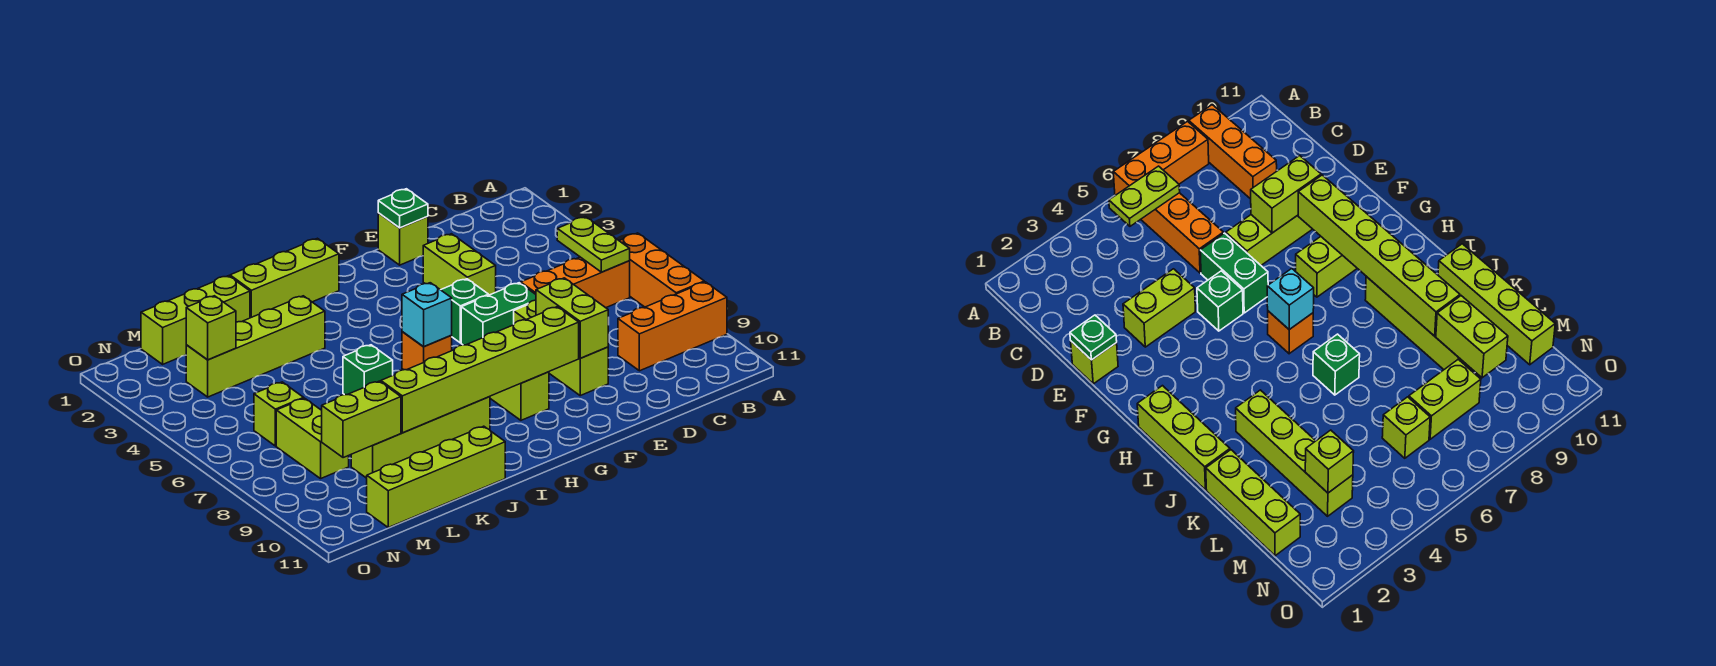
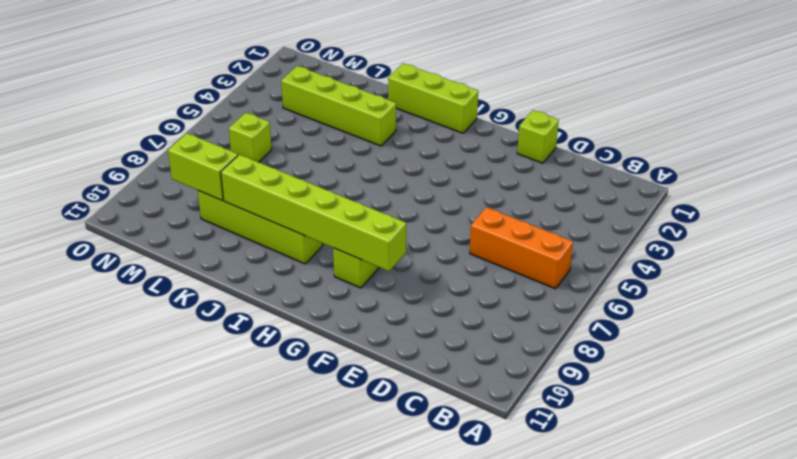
none -> orange 1x3 brick [620,233,704,307]
none -> orange 1x3 brick [618,282,727,371]
none -> lime 1x2 brick [423,234,496,295]

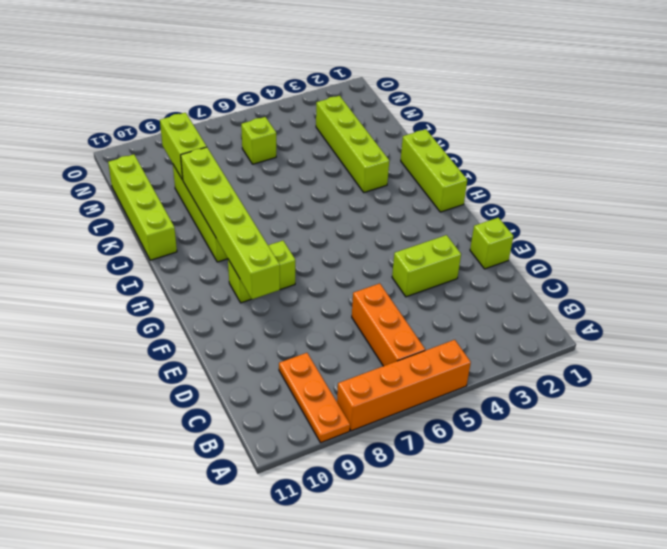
orange 1x4 brick [337,340,471,431] -> orange 1x3 brick [620,233,704,307]
orange 1x3 plate [279,353,350,443] -> orange 1x3 brick [618,282,727,371]
none -> green 1x2 brick [461,283,536,345]
none -> lime 1x3 brick [514,300,608,396]
none -> green 1x1 brick [441,279,489,343]

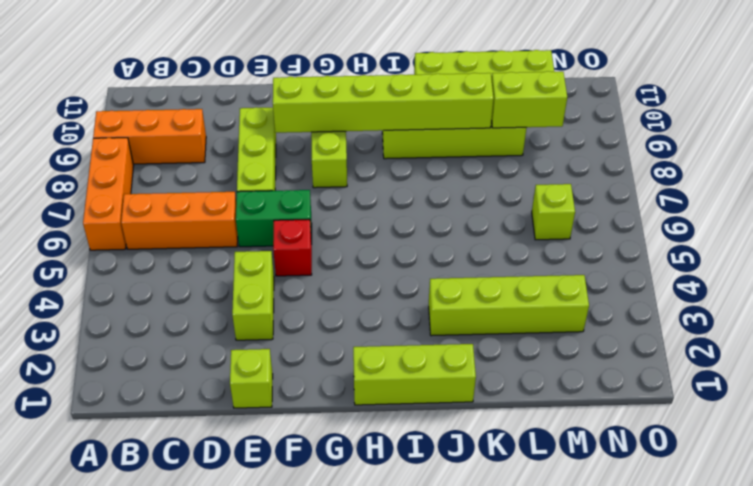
red 1x1 brick [273,219,312,276] -> green 1x1 brick [441,279,489,343]
none -> orange 1x1 brick [402,332,452,370]
none -> green 1x1 brick [343,345,393,395]
none -> lime 1x3 brick [141,276,250,364]

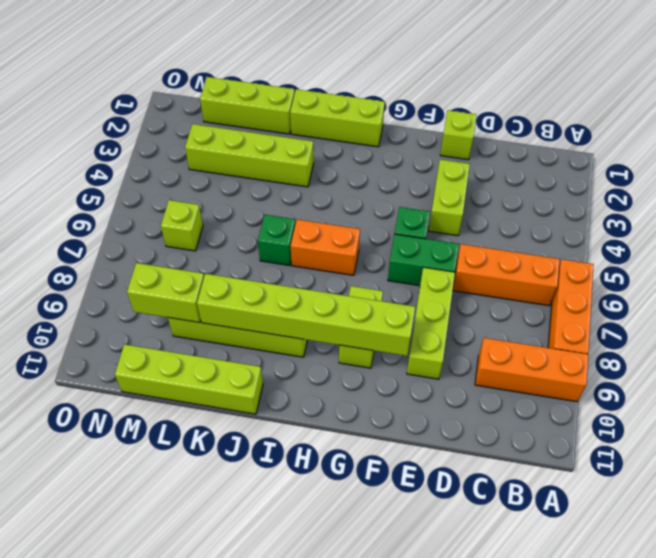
orange 1x2 brick [291,220,360,275] -> orange 1x1 brick [402,332,452,370]
none -> lime 1x2 brick [276,398,349,479]
none -> lime 1x2 plate [557,217,630,272]
none -> green 1x1 plate [378,189,428,228]

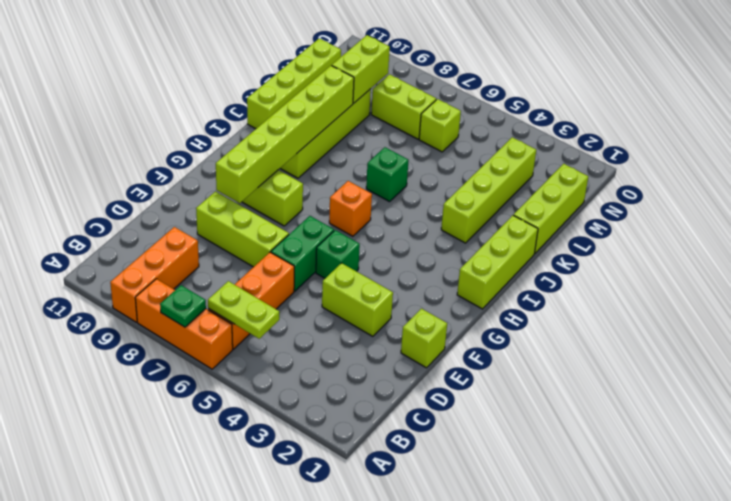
green 1x1 plate [160,285,206,327] -> green 1x1 plate moved to [378,189,428,228]
none -> lime 1x2 brick [536,278,608,358]
none -> cyan 1x1 brick [402,283,452,347]
none -> lime 1x1 brick [186,296,236,360]

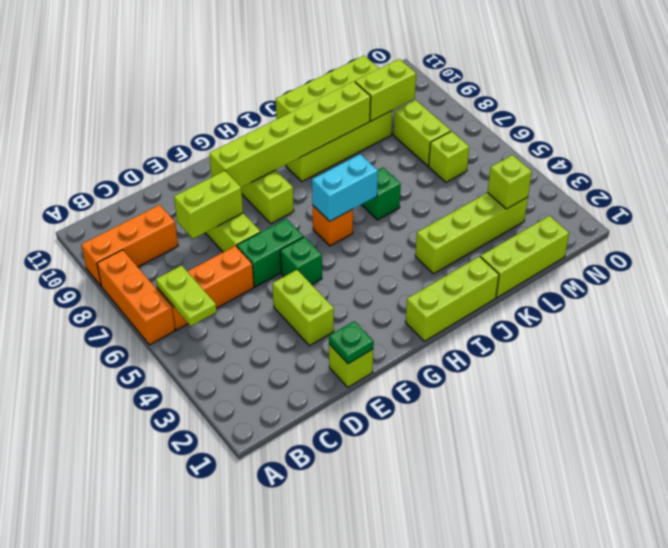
lime 1x2 brick [174,171,243,239] -> lime 1x2 brick turned to [536,278,608,358]
cyan 1x2 brick [312,154,378,221] -> cyan 1x1 brick [402,283,452,347]

